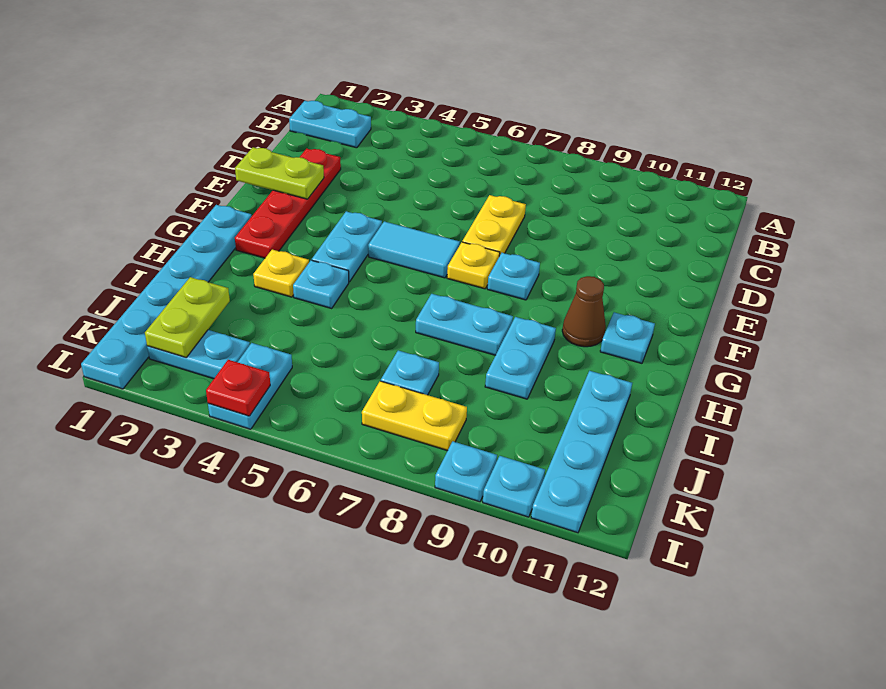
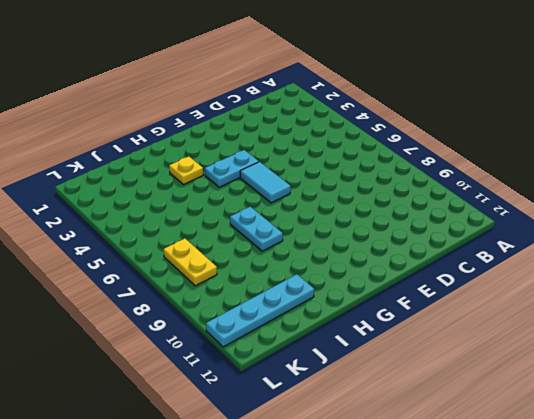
none -> cyan 1x2 plate [289,101,371,148]
none -> red 1x4 plate [235,149,341,258]
none -> yellow 1x2 plate [462,195,526,256]

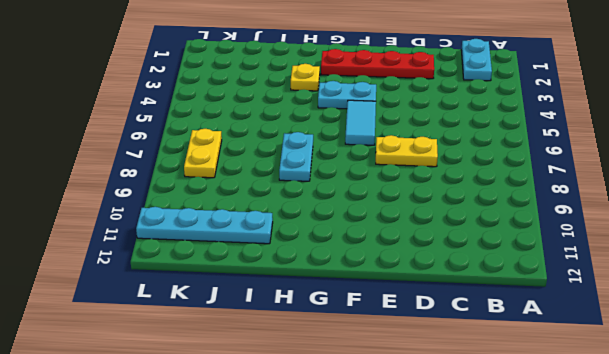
none -> yellow 1x1 plate [447,242,500,289]
none -> cyan 1x1 plate [487,253,540,300]
none -> cyan 1x6 plate [81,205,252,389]

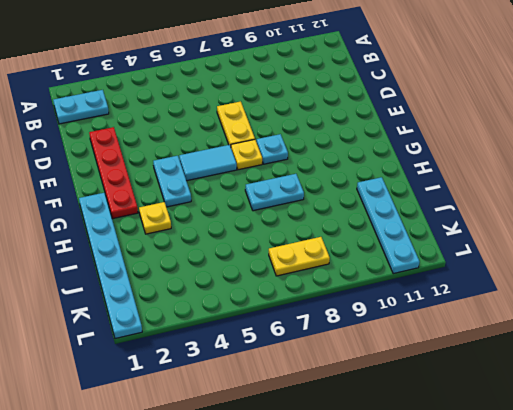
none -> brown 1x1 cone [562,276,606,347]
none -> cyan 1x1 plate [600,312,655,363]
none -> cyan 1x1 plate [293,260,349,308]

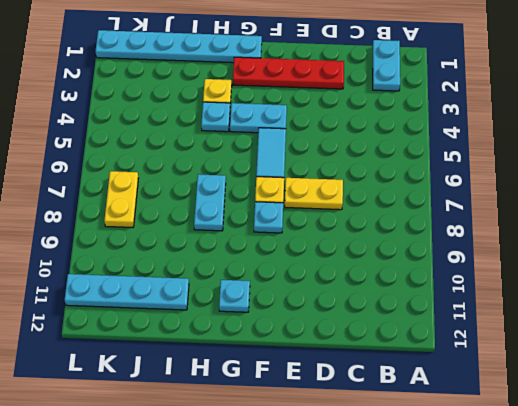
none -> brown 1x1 cone [562,276,606,347]
none -> cyan 1x2 plate [485,317,556,399]
none -> cyan 1x1 plate [381,350,439,395]

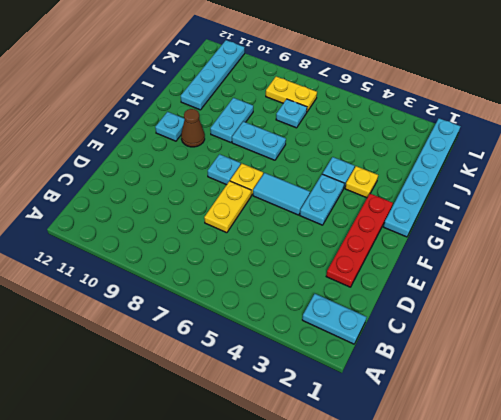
none -> cyan 1x2 plate [147,330,250,379]
none -> cyan 1x2 plate [208,343,292,429]
none -> cyan 1x1 plate [435,441,497,502]

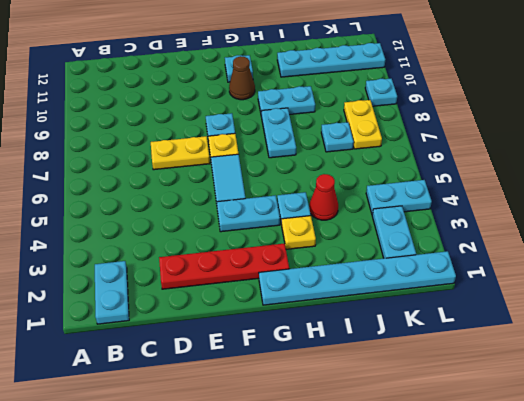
red 1x1 cone [309,174,338,220] -> none
none -> cyan 1x1 plate [483,456,545,517]
none -> lime 1x2 plate [235,147,324,199]
none -> lime 1x2 plate [145,277,230,358]

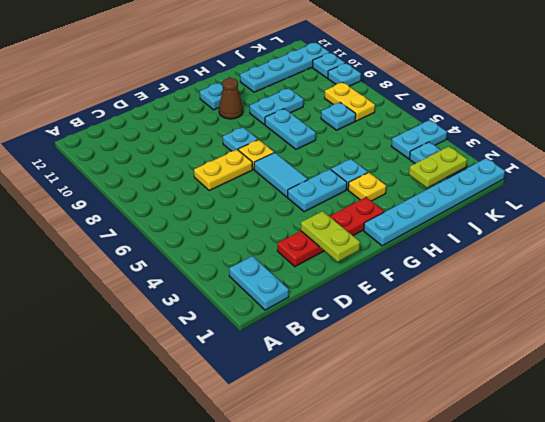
none -> red 1x1 plate [206,360,270,416]

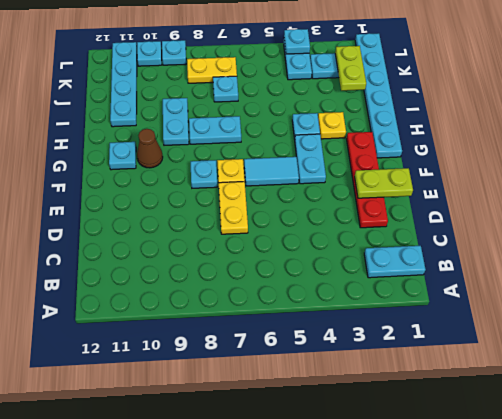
cyan 1x1 plate [284,29,310,54] -> red 1x1 plate [206,360,270,416]

